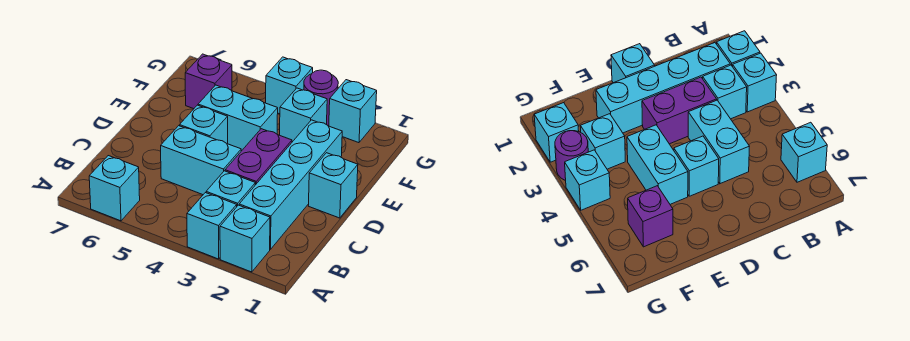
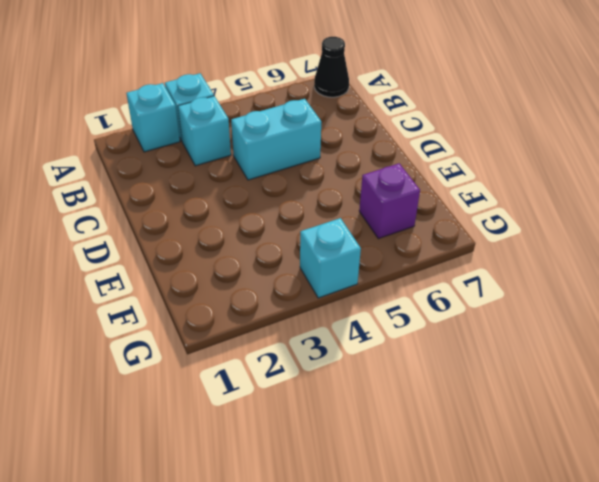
black 1x1 cone [314,37,349,97] -> none
none -> cyan 1x1 brick [89,156,140,221]
none -> cyan 1x4 brick [239,120,342,250]
none -> purple 1x2 brick [225,129,292,185]

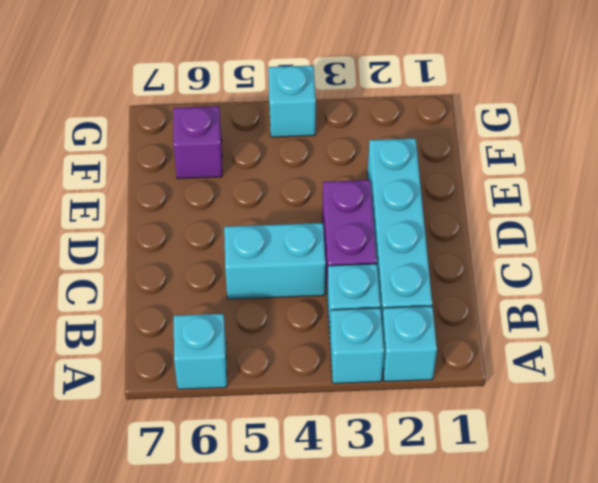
none -> cyan 1x1 brick [309,153,358,218]
none -> cyan 1x1 brick [180,105,228,144]
none -> cyan 1x2 brick [198,85,278,151]

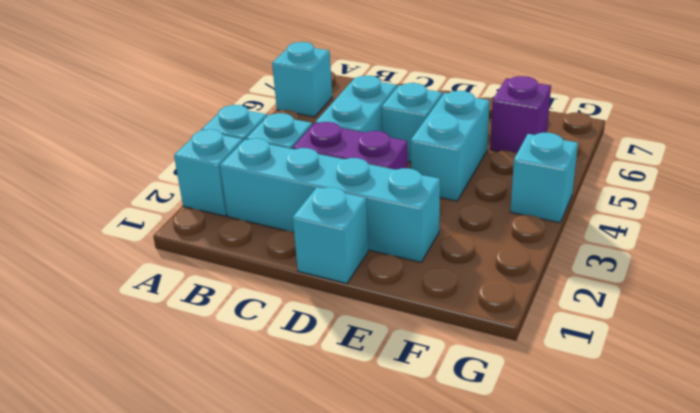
none -> cyan 1x1 brick [280,88,327,142]
none -> cyan 1x1 brick [329,80,377,143]
none -> purple 1x1 round brick [304,70,338,126]

